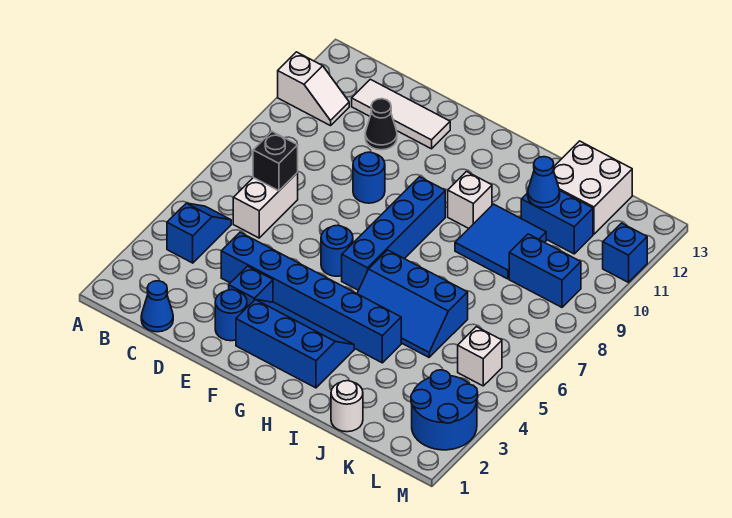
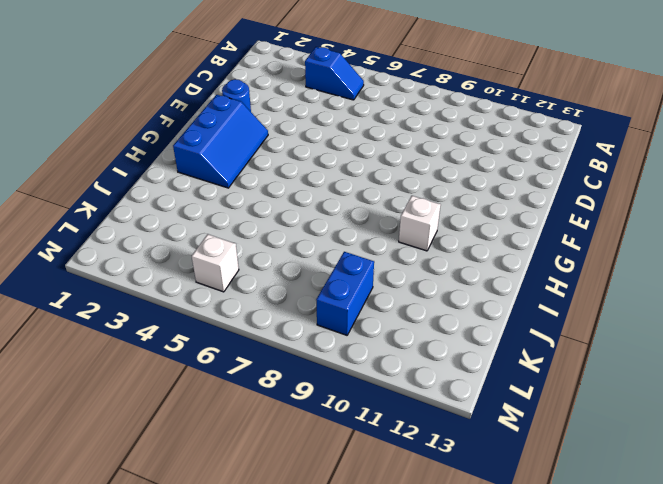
none -> white 1x2 slope [278,52,349,126]
none -> blue 1x1 cone [141,281,173,332]
none -> white 1x2 brick [233,173,298,238]

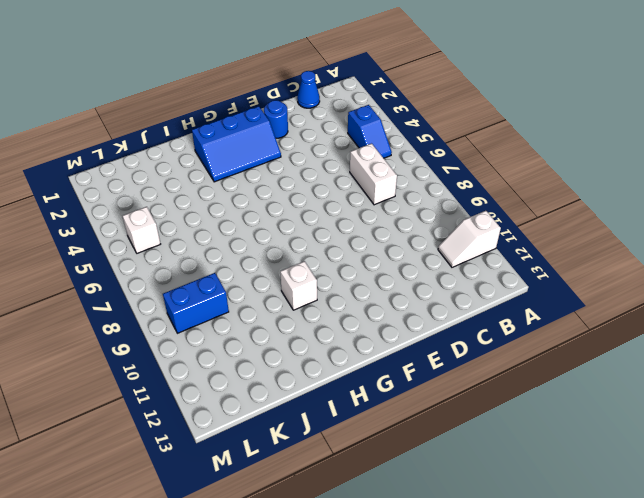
none -> white 1x3 tile [352,79,450,149]
none -> blue 1x6 brick [221,232,401,363]
none -> black 1x1 cone [365,99,397,150]

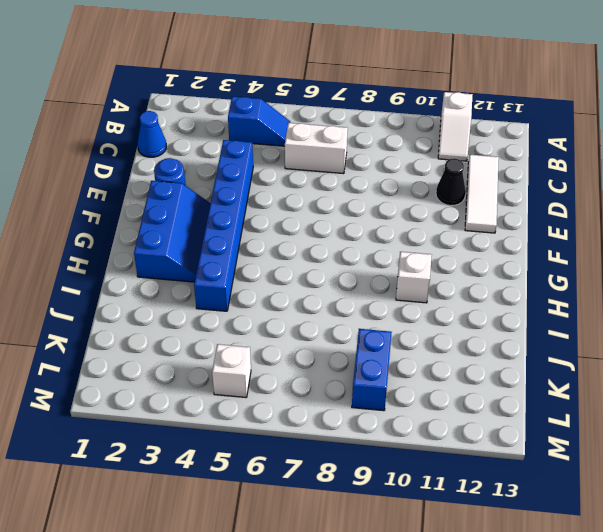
none -> blue 1x1 brick [229,266,273,307]
none -> blue 1x1 round brick [353,152,385,203]
none -> blue 1x1 round brick [321,225,353,276]

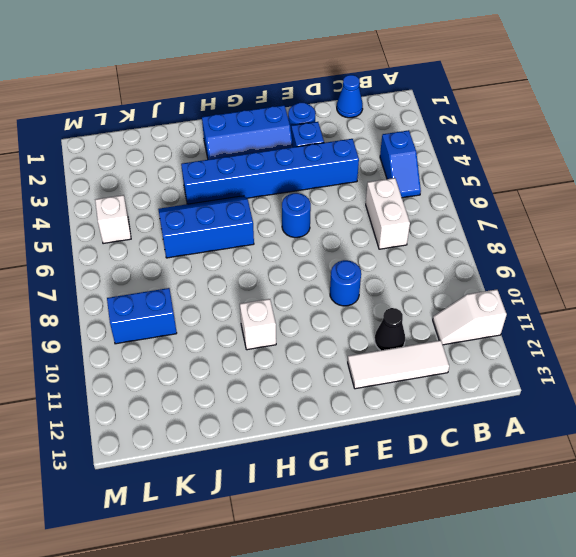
none -> blue 1x4 brick [342,177,445,290]
none -> blue 2x2 tile [455,204,546,279]
none -> white 1x1 round brick [331,381,363,432]

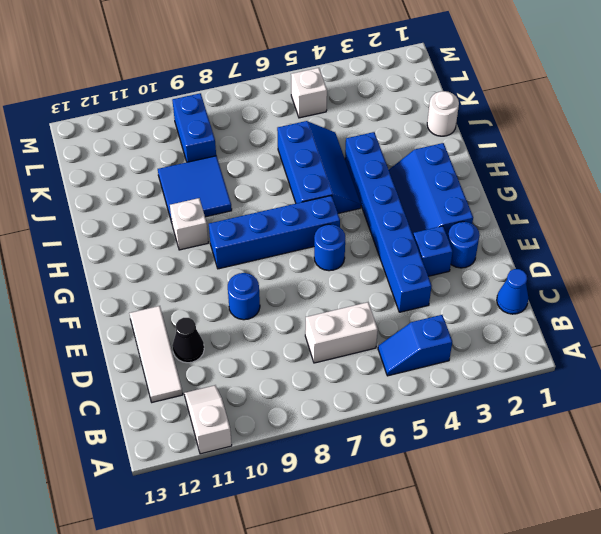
none -> blue 1x2 brick [521,191,593,254]
none -> white 2x2 brick [554,141,632,234]
none -> blue 2x2 round brick [411,370,478,450]

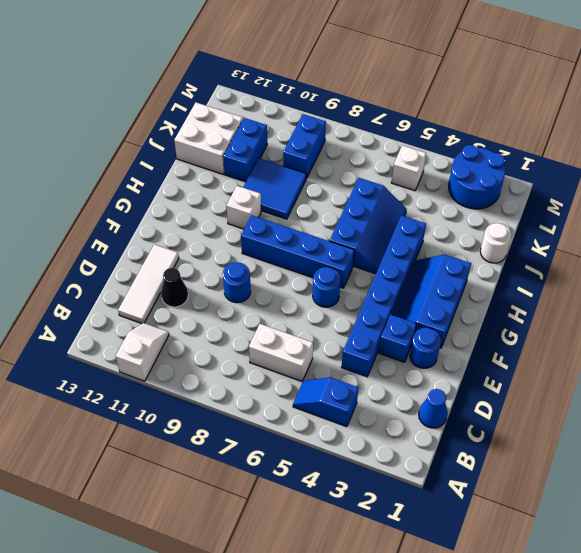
none -> blue 1x1 brick [603,223,647,282]
none -> black 1x1 brick [253,132,298,191]
none -> blue 1x1 cone [528,157,560,208]

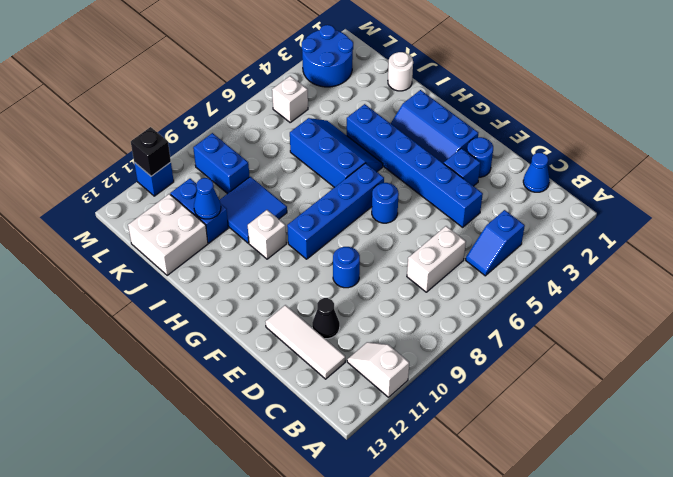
black 1x1 brick [131,127,171,176] -> black 1x1 brick moved to [253,132,298,191]

